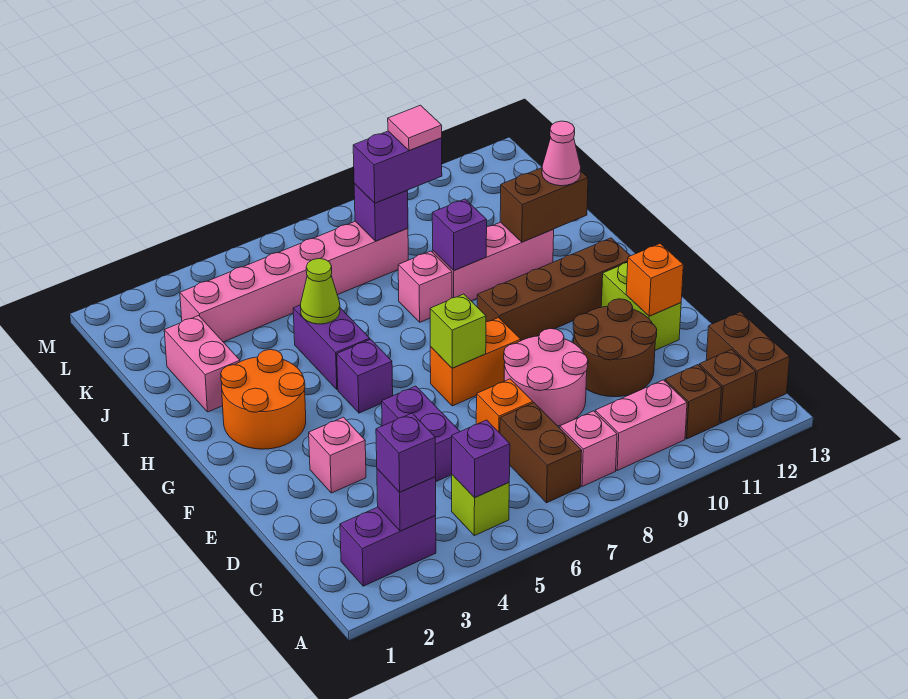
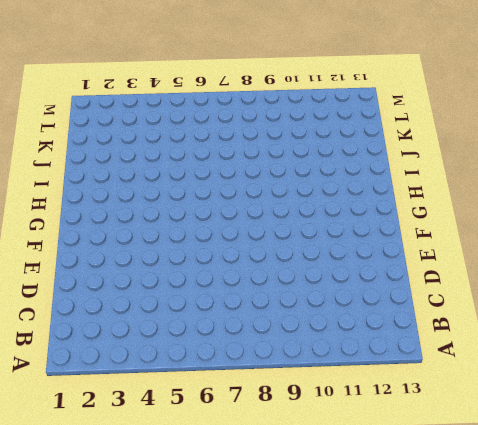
none -> purple 1x2 brick [340,507,436,586]
none -> lime 1x1 brick [452,475,509,536]
none -> brown 1x2 brick [500,403,582,503]
none -> pink 1x1 brick [560,411,617,487]

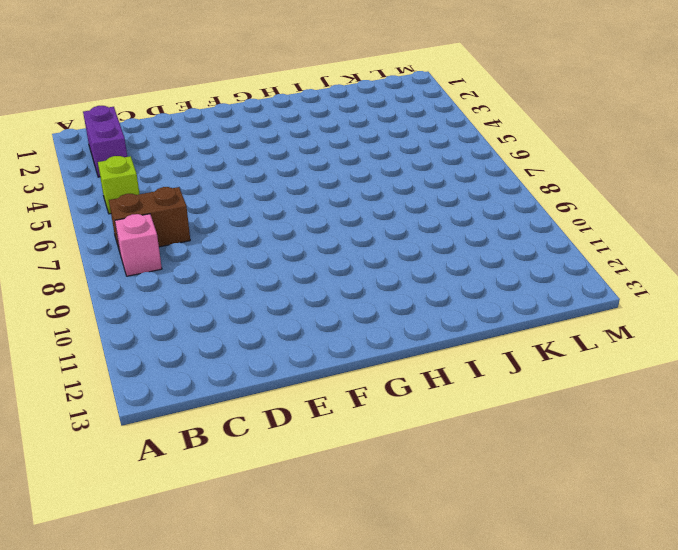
none -> pink 1x2 brick [595,380,687,470]
none -> brown 1x1 brick [665,365,722,439]
none -> brown 1x1 brick [699,350,756,423]
none -> brown 1x2 brick [706,312,790,408]

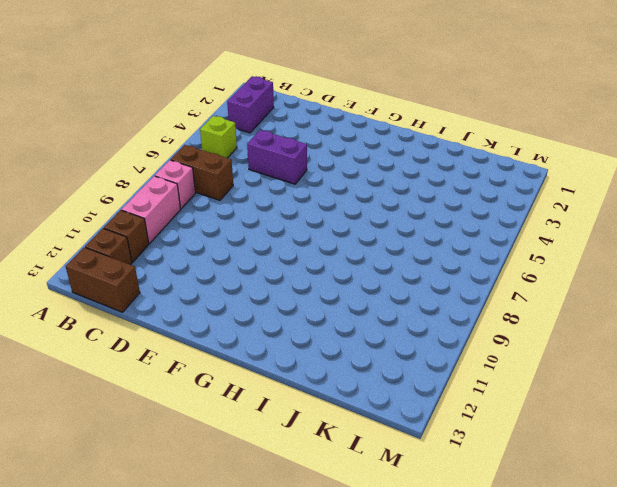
none -> orange 1x1 brick [476,379,533,433]
none -> pink 2x2 round brick [504,329,588,426]
none -> brown 2x2 round brick [573,299,657,397]
none -> pink 1x1 brick [309,417,366,493]

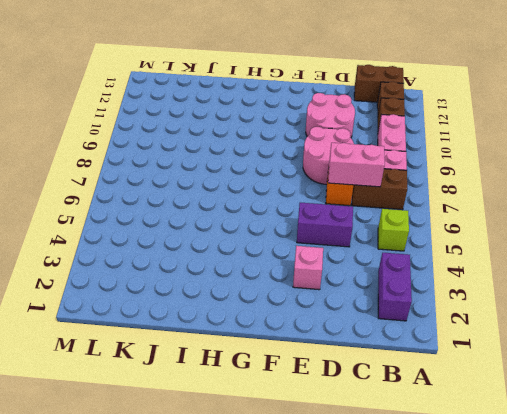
pink 1x2 brick [328,143,385,187] -> pink 1x2 brick moved to [164,316,240,412]
pink 2x2 round brick [306,93,355,138] -> brown 2x2 round brick [573,299,657,397]
none -> lime 1x2 brick [601,263,681,350]
none -> orange 1x2 brick [430,318,521,406]
none -> orange 2x2 round brick [221,350,306,449]
none -> purple 1x1 brick [337,339,393,413]

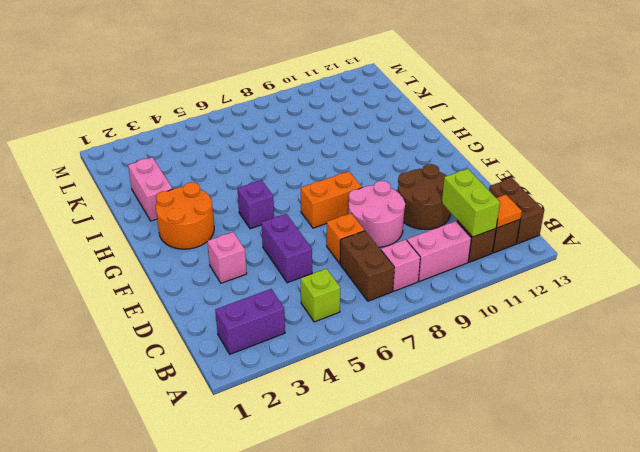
lime 1x2 brick [442,169,500,237] -> lime 1x2 brick moved to [601,263,681,350]
orange 1x1 tile [496,195,522,228] -> none
none -> brown 1x4 brick [477,238,630,341]
none -> purple 1x2 brick [293,305,370,390]
none -> pink 1x1 brick [398,251,452,322]
none -> pink 1x3 brick [433,222,554,301]

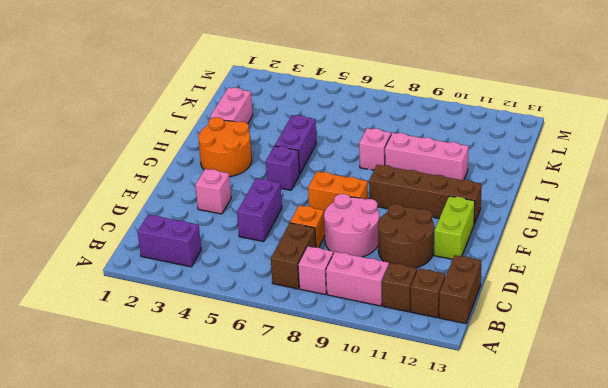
none -> lime 1x1 brick [452,475,509,536]
none -> pink 1x6 brick [180,221,408,342]
none -> purple 1x1 brick [377,469,436,531]
none -> purple 1x1 brick [452,420,510,498]

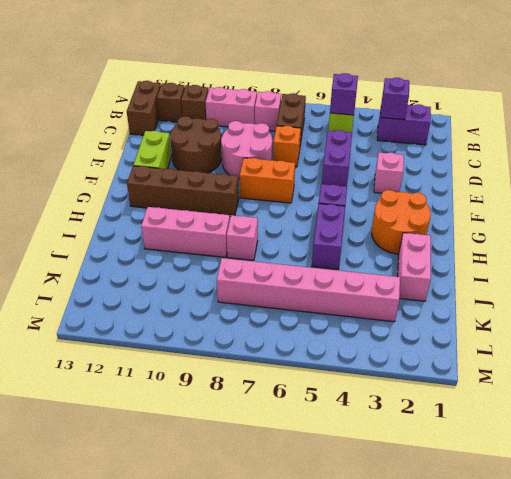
none -> orange 1x1 brick [626,244,683,316]
none -> lime 1x1 brick [430,294,486,368]
none -> lime 1x1 cone [300,259,340,324]
none -> purple 1x1 brick [432,199,487,271]

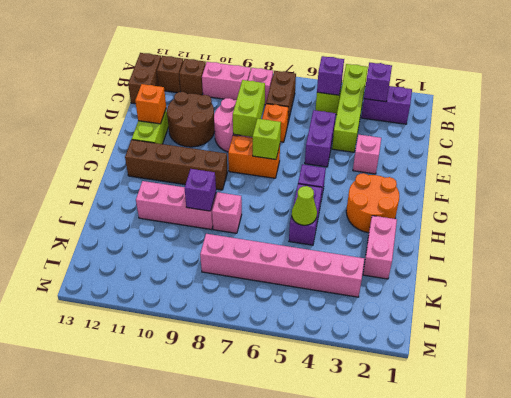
lime 1x4 brick [332,64,368,152] -> none
lime 1x2 brick [233,80,265,137] -> none
none -> brown 1x2 brick [500,168,588,242]
none -> purple 1x1 brick [354,184,408,241]
none -> purple 1x1 brick [376,413,436,492]
none -> pink 1x1 cone [542,121,581,186]

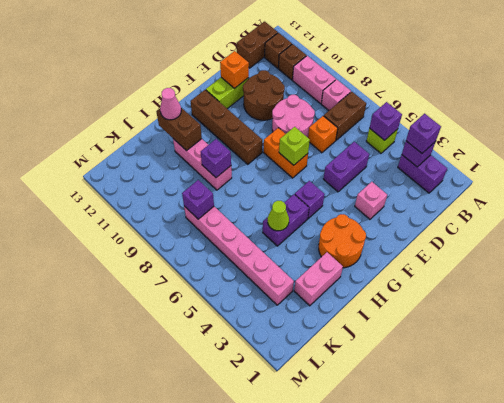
none -> pink 1x1 brick [398,251,452,322]
none -> purple 1x2 brick [353,131,442,203]
none -> pink 1x1 tile [388,105,442,150]

